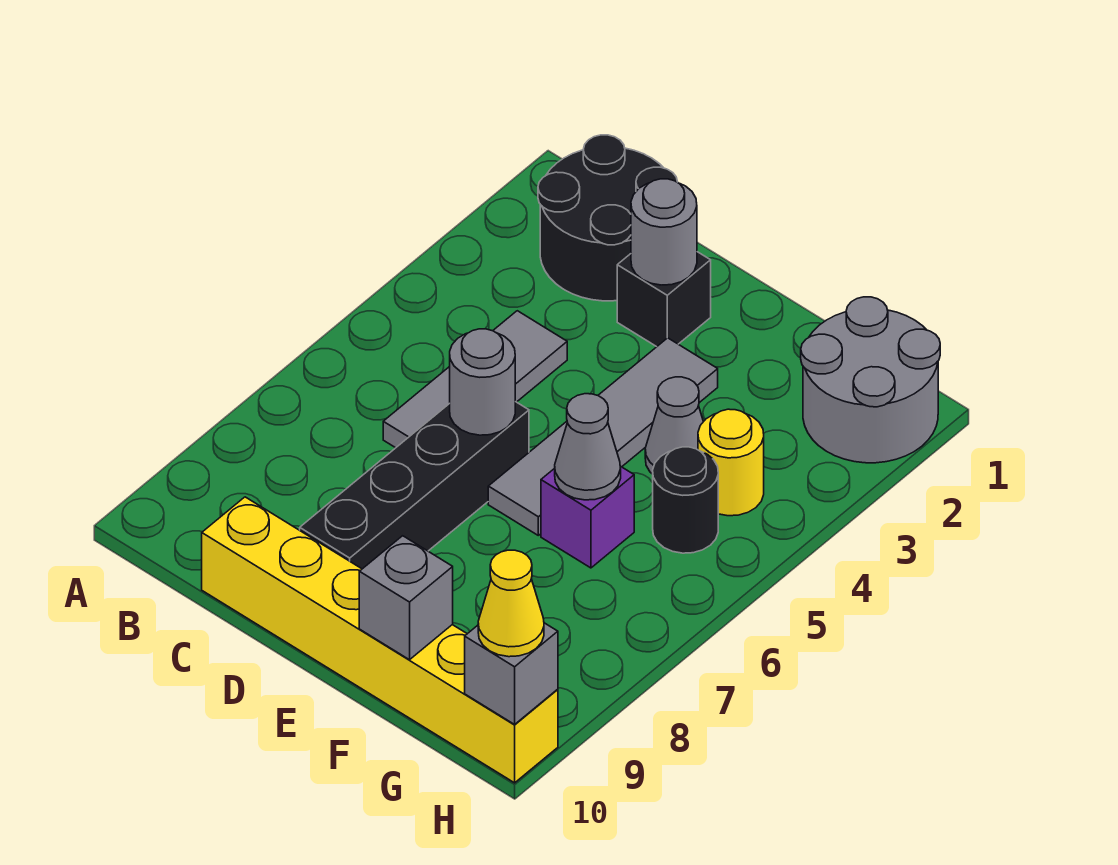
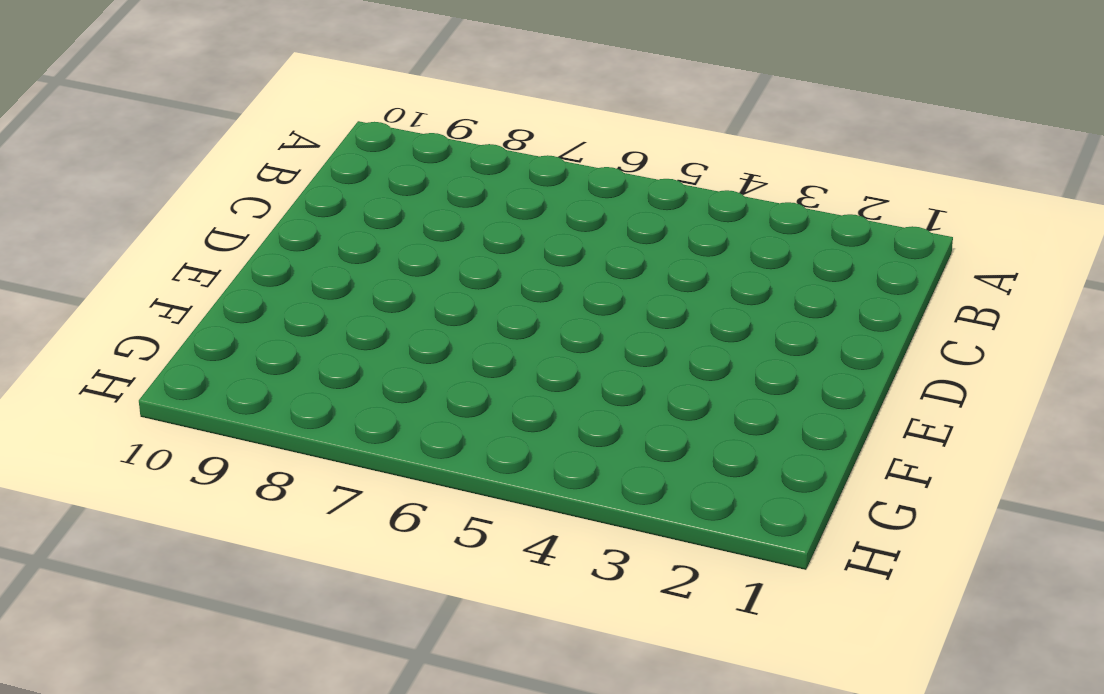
none -> black 2x2 round brick [538,135,677,301]
none -> grey 1x3 tile [383,311,567,448]
none -> yellow 1x6 brick [202,497,558,783]

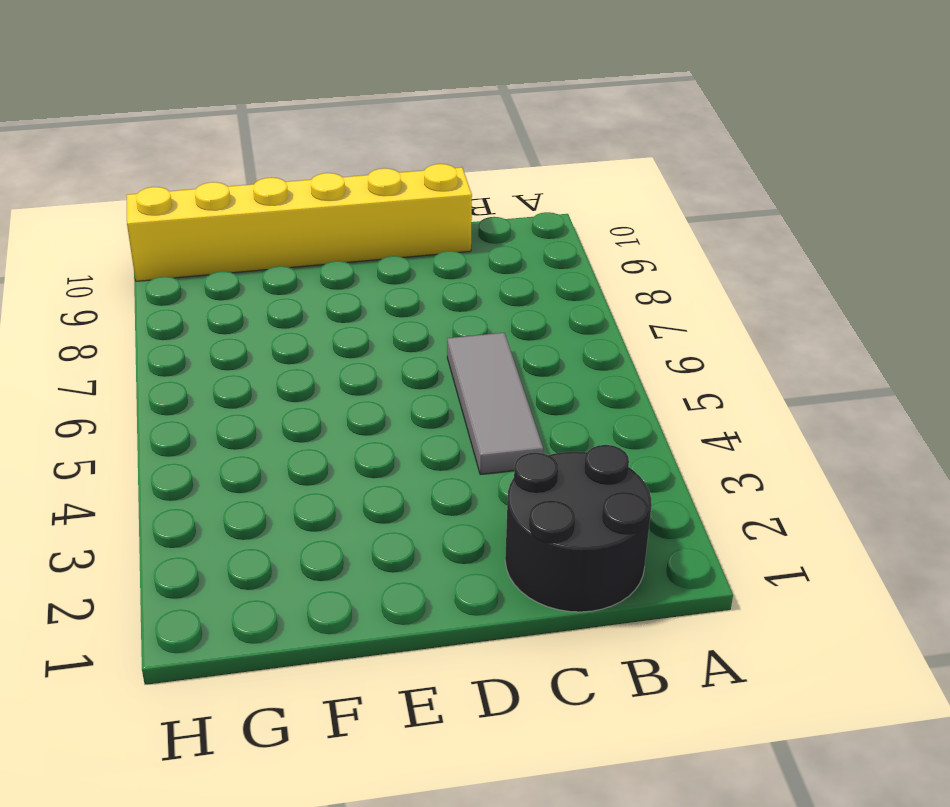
none -> black 1x1 brick [617,252,711,347]
none -> black 1x4 brick [300,402,529,569]
none -> grey 1x4 tile [488,338,718,535]

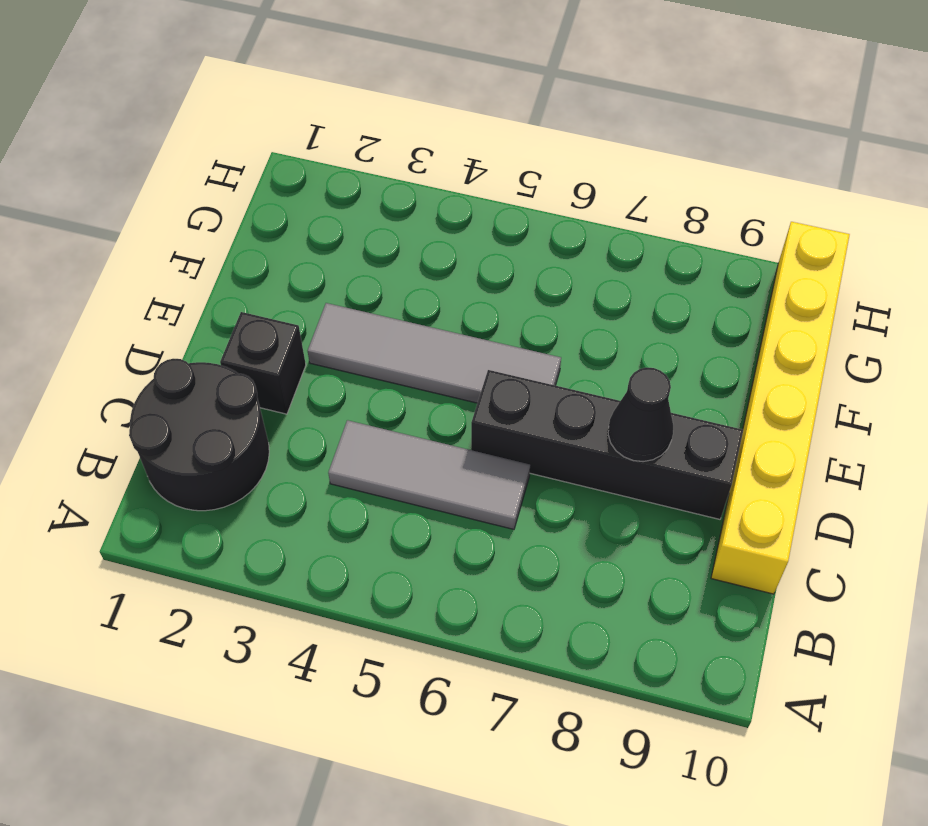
black 1x1 cone [608,367,673,462] -> none
none -> grey 1x1 cone [645,377,703,474]
none -> purple 1x1 brick [541,466,634,568]
none -> grey 2x2 round brick [801,297,940,463]

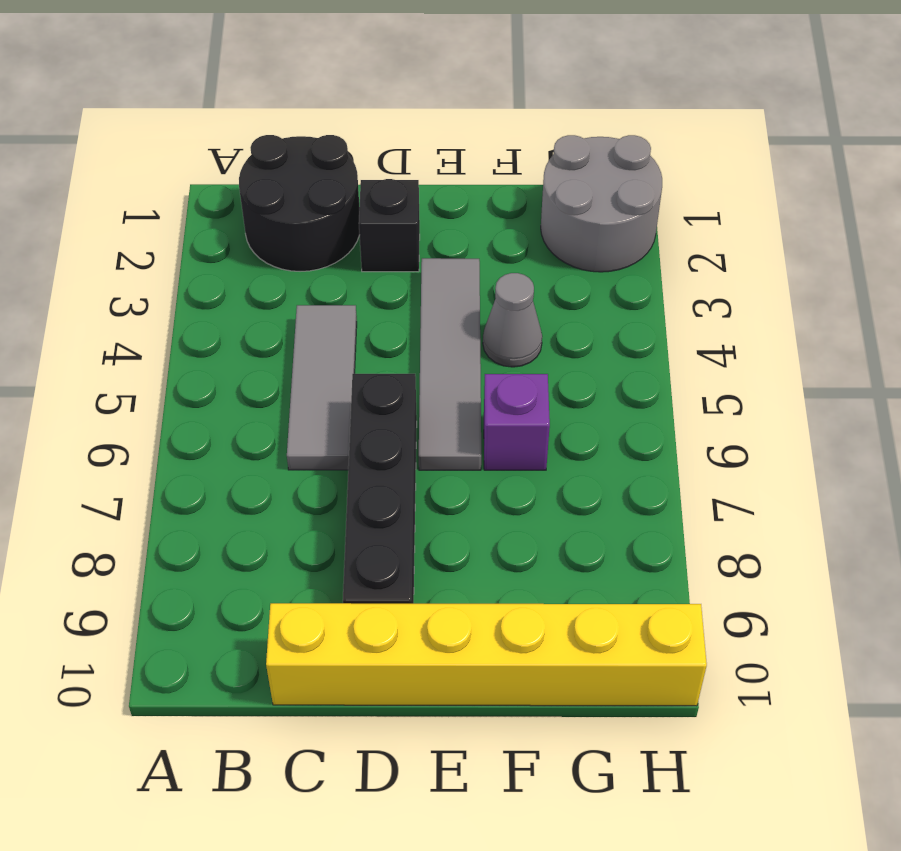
none -> yellow 1x1 round brick [698,409,764,516]
none -> black 1x1 round brick [653,447,718,553]
none -> grey 1x1 round brick [631,179,697,285]

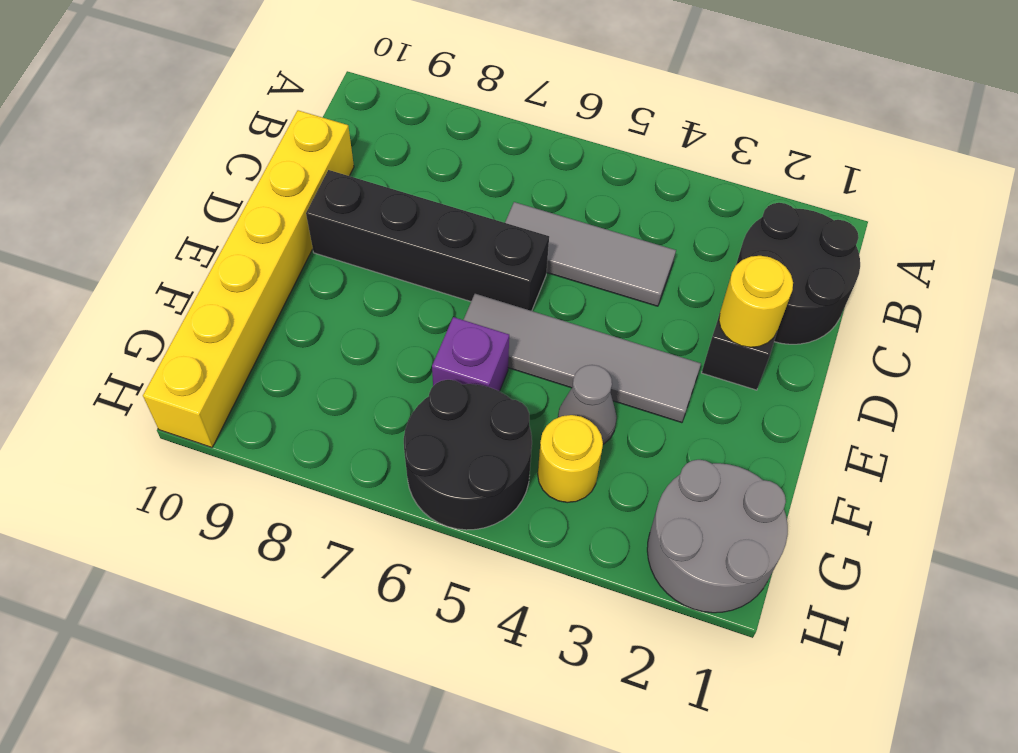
yellow 1x1 round brick [719,256,793,347] -> grey 1x1 round brick [631,179,697,285]
black 2x2 round brick [404,380,532,530] -> black 1x1 round brick [653,447,718,553]
none -> grey 1x1 round brick [450,329,515,435]
none -> grey 1x1 cone [555,394,621,500]
none -> grey 1x1 brick [359,536,453,660]

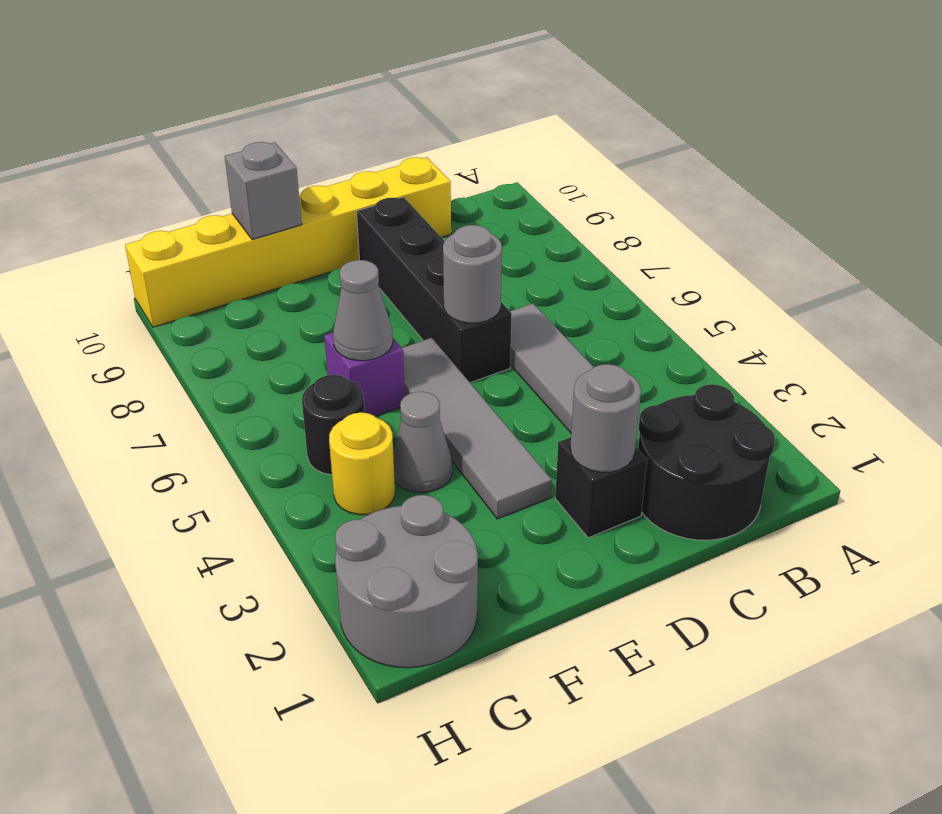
none -> grey 1x1 brick [465,623,558,724]
none -> yellow 1x1 cone [478,550,544,657]

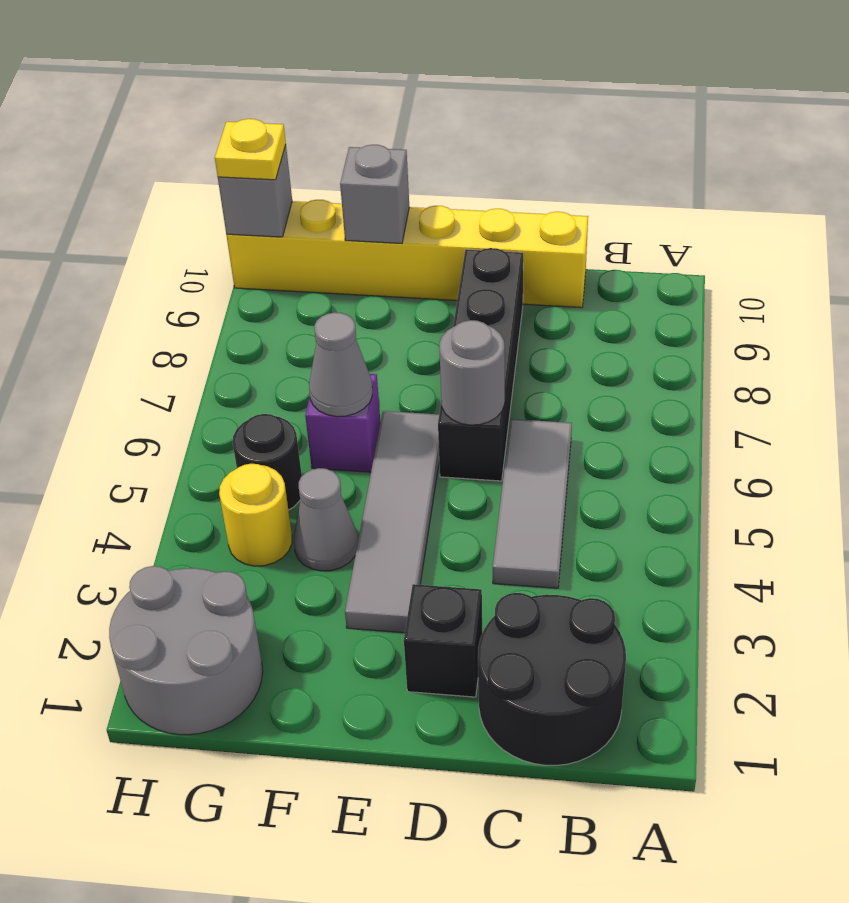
yellow 1x1 plate [215,119,286,180] -> yellow 1x1 cone [478,550,544,657]
none -> grey 1x1 round brick [631,179,697,285]

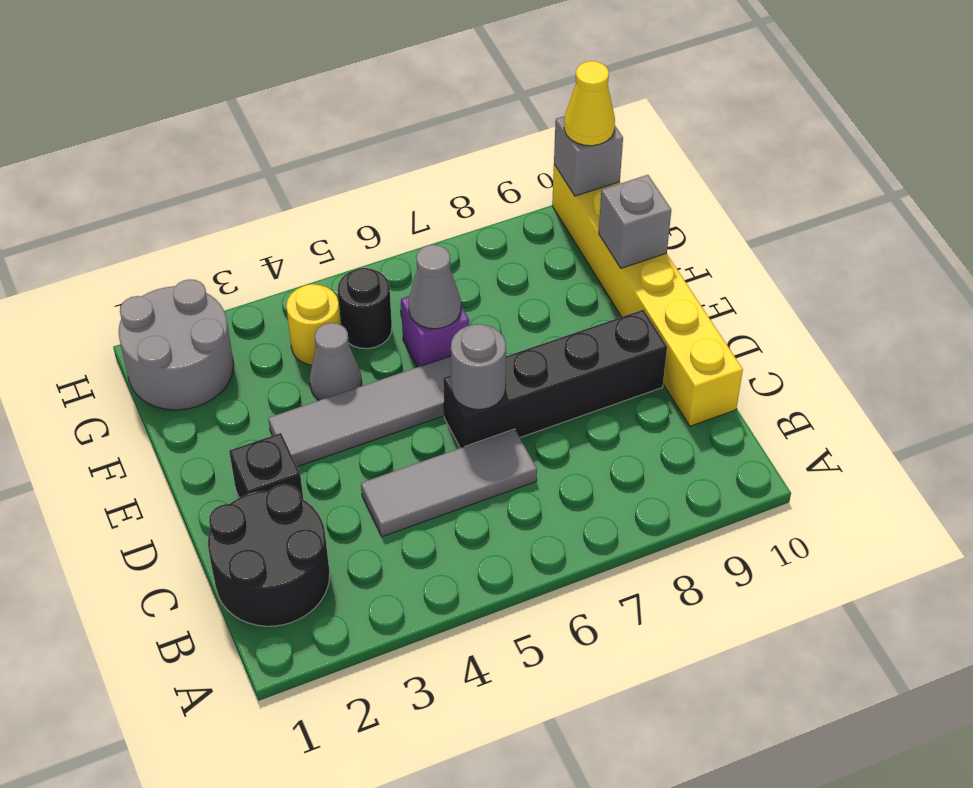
none -> grey 1x1 round brick [631,179,697,285]

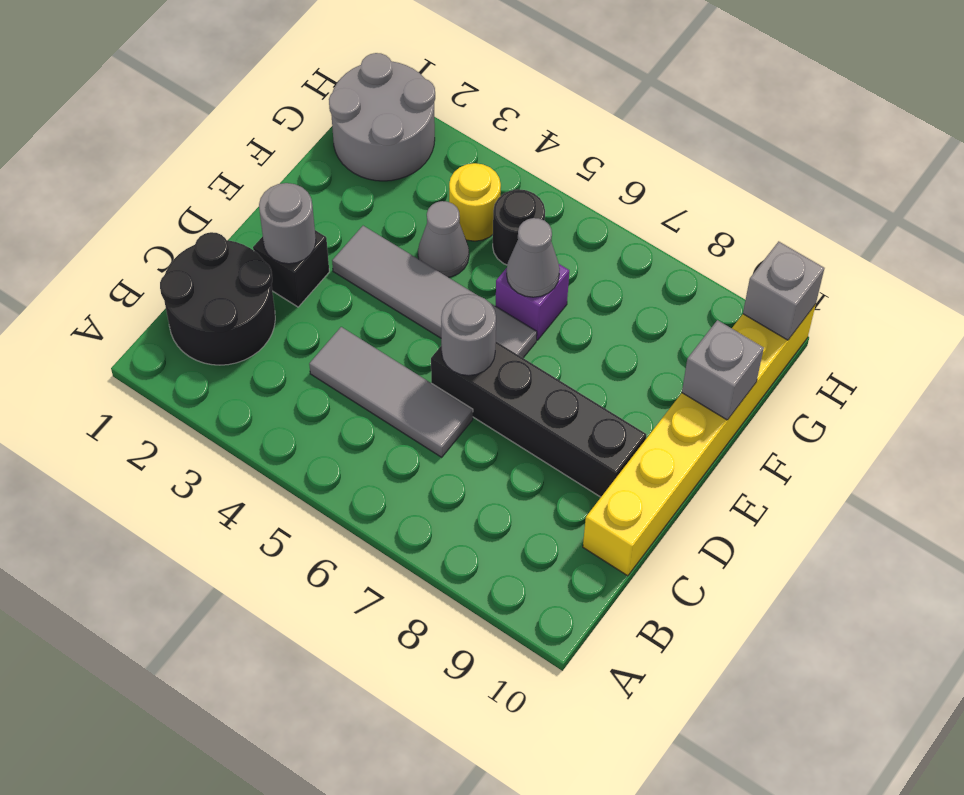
none -> yellow 1x1 cone [478,550,544,657]

